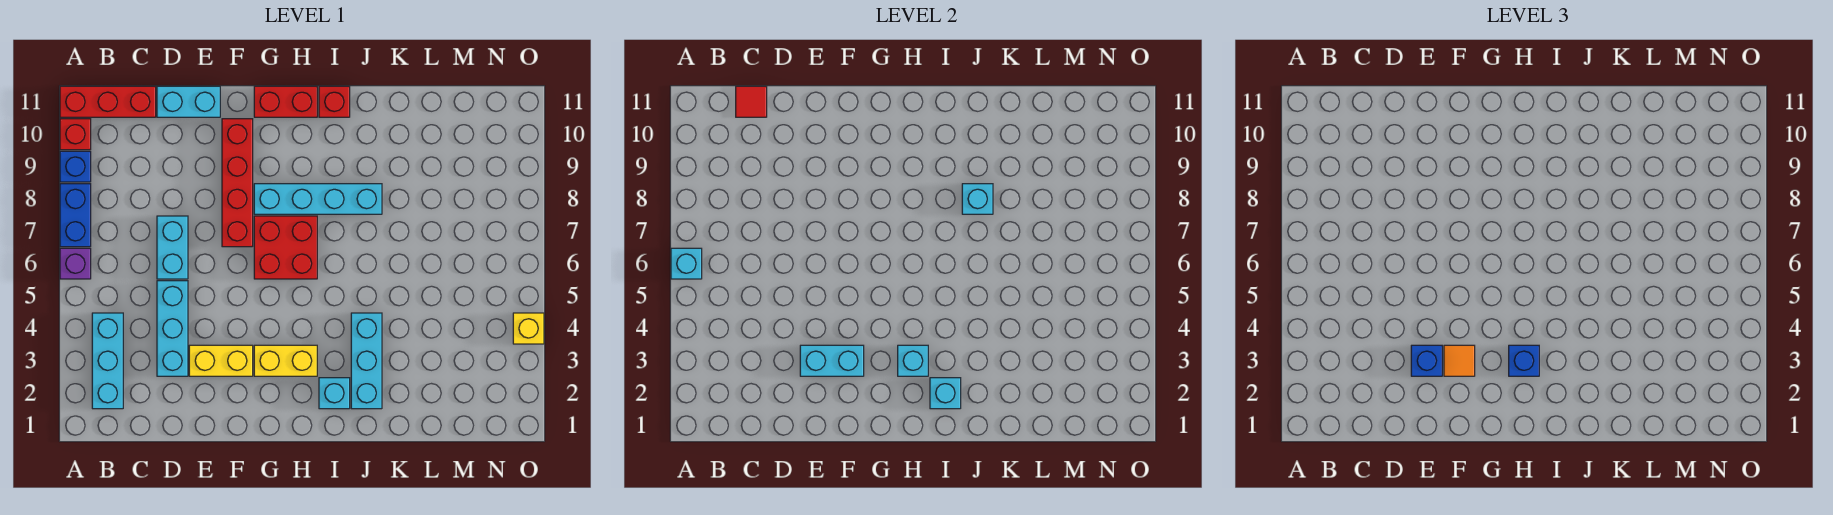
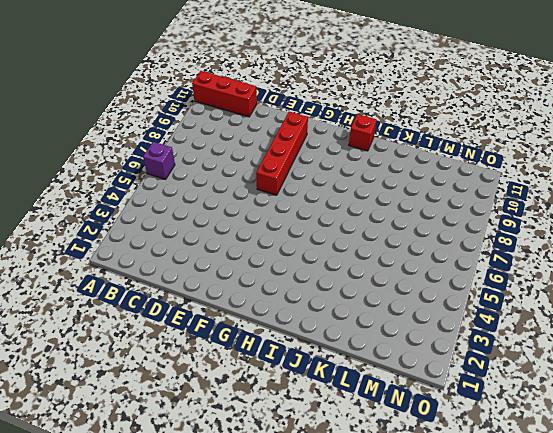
none -> blue 1x2 brick [60,184,91,247]
none -> blue 1x1 brick [60,151,91,182]
none -> red 1x1 brick [60,119,91,150]

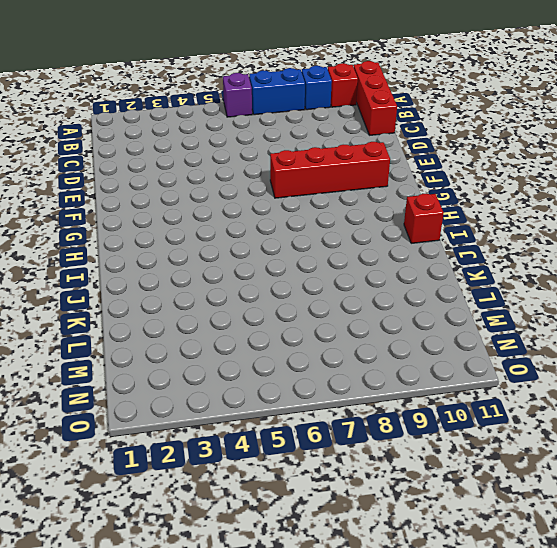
none -> cyan 1x3 brick [92,313,123,409]
none -> cyan 1x3 brick [157,281,188,376]
none -> cyan 1x2 brick [157,216,188,279]

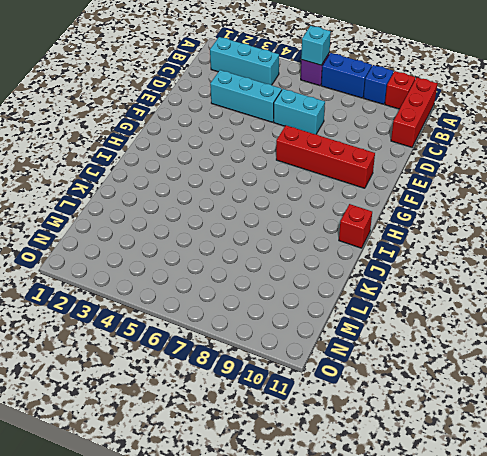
none -> cyan 1x2 brick [157,86,220,117]
none -> yellow 1x2 brick [189,345,253,376]
none -> yellow 1x2 brick [254,345,317,376]

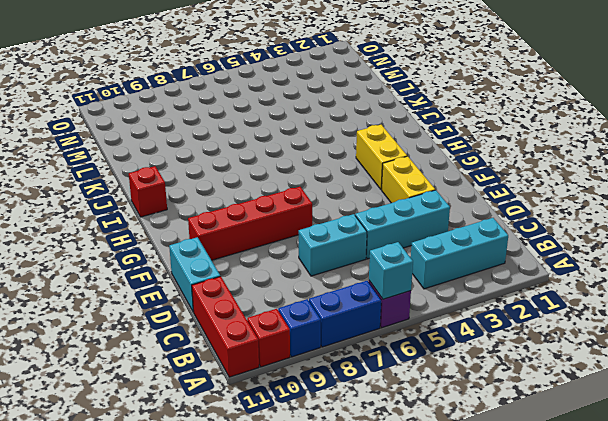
none -> red 2x2 brick [254,216,317,279]
none -> cyan 1x4 brick [254,184,382,214]
none -> red 1x2 brick [254,86,317,117]

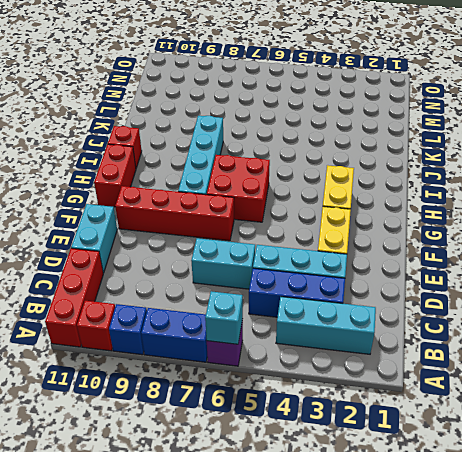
blue 1x3 brick [249,268,345,317] -> none
none -> cyan 1x1 brick [319,378,350,409]
none -> cyan 1x3 brick [351,313,382,409]
none -> yellow 1x1 brick [513,313,544,344]

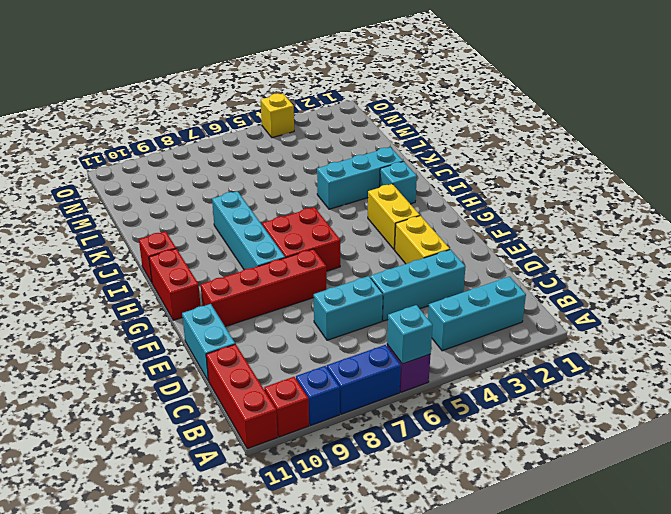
none -> red 1x1 tile [736,86,767,117]
none -> cyan 1x2 brick [800,345,864,376]
none -> cyan 1x1 brick [898,345,928,376]

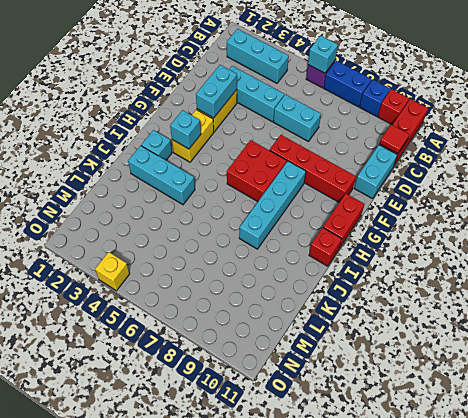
none -> cyan 1x1 brick [930,378,961,409]
none -> cyan 1x1 brick [962,184,993,214]
none -> blue 1x1 brick [1411,345,1442,376]

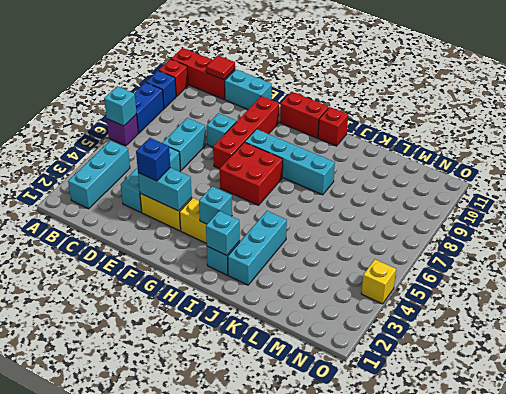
cyan 1x1 brick [207,113,236,147] -> cyan 1x1 brick moved to [962,184,993,214]
none -> orange 1x1 tile [1444,345,1475,376]
none -> blue 1x1 brick [1509,345,1539,376]

